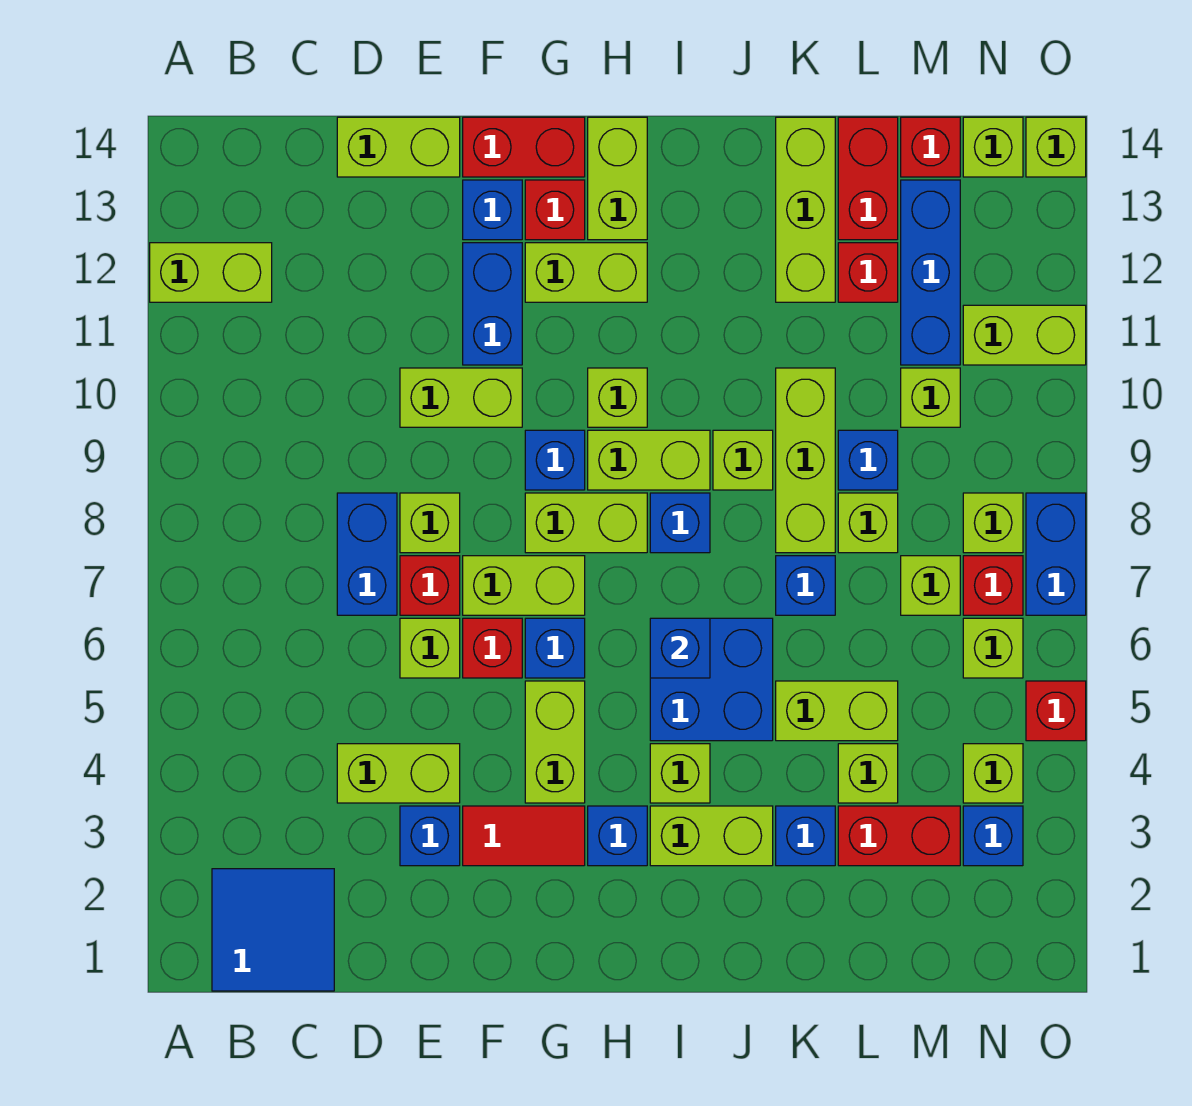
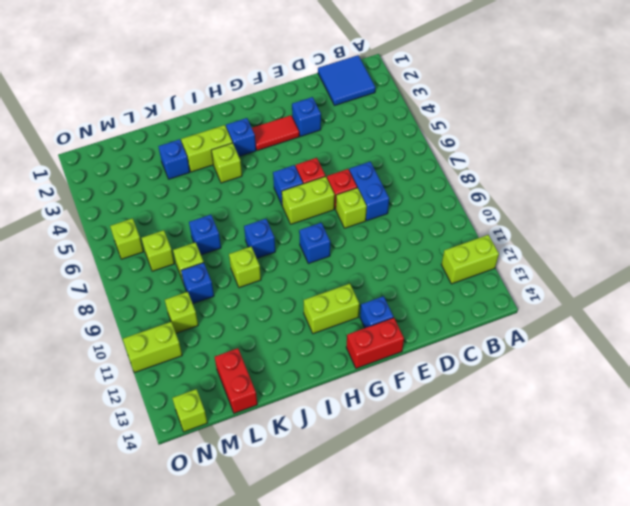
none -> lime 1x2 brick [337,744,460,803]
none -> lime 1x2 brick [337,117,460,177]
none -> lime 1x1 brick [400,618,460,678]
none -> lime 1x2 brick [400,368,522,427]

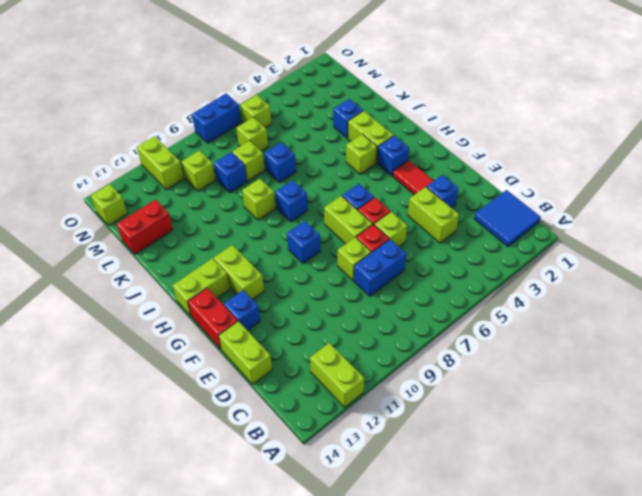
none -> lime 1x2 brick [400,368,522,427]
none -> blue 1x2 brick [463,243,522,365]
none -> lime 1x2 brick [525,681,585,803]
none -> lime 1x2 brick [525,493,647,553]

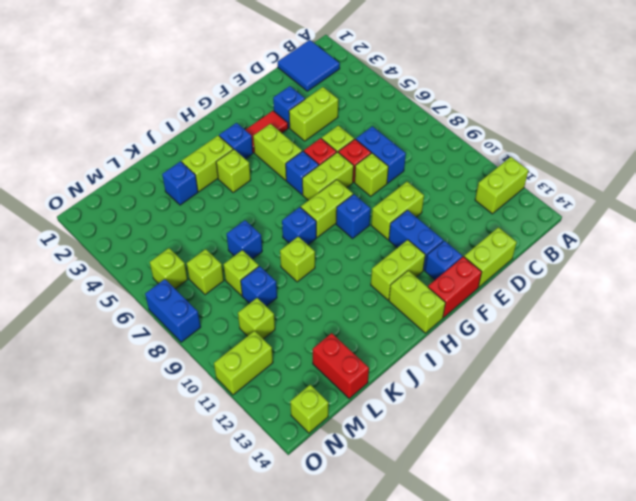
none -> red 1x1 brick [525,180,585,240]
none -> lime 1x2 brick [588,430,710,490]
none -> lime 1x1 brick [588,368,647,427]
none -> blue 2x2 brick [650,618,773,741]

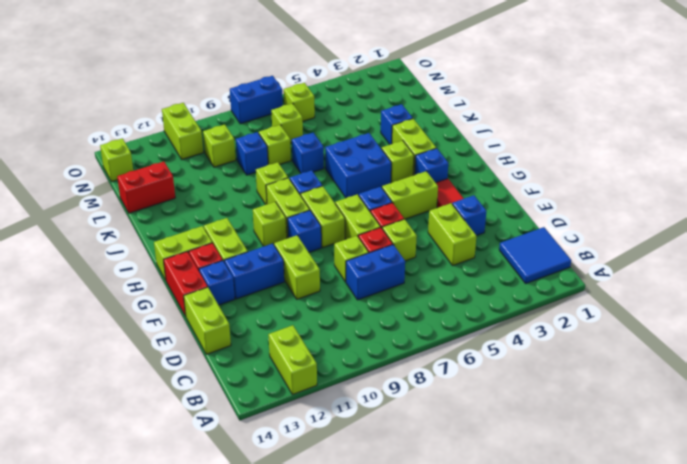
none -> lime 1x2 brick [776,681,898,741]
none -> lime 1x3 brick [776,368,835,553]
none -> lime 1x3 brick [776,117,835,302]
none -> red 1x2 brick [838,806,960,866]

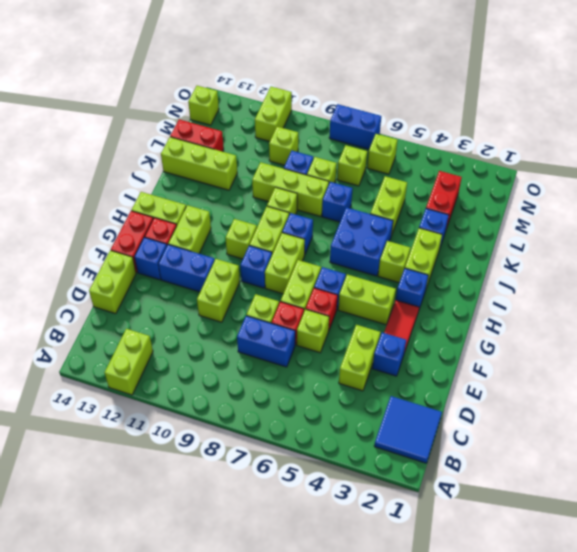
none -> lime 1x1 brick [838,744,898,803]
none -> red 1x1 brick [838,243,898,302]
none -> blue 1x3 brick [901,180,960,365]
none -> red 1x1 brick [901,117,960,177]

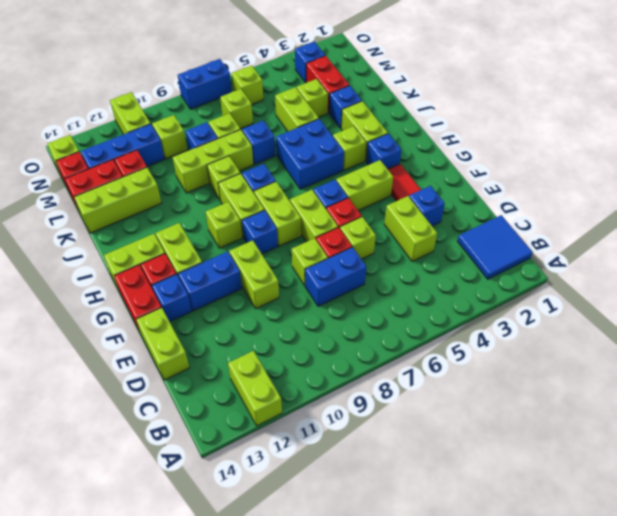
none -> lime 1x1 brick [963,744,1023,803]
none -> red 1x1 brick [963,556,1023,615]
none -> lime 1x1 brick [963,493,1023,553]
none -> red 1x1 brick [1026,681,1086,741]

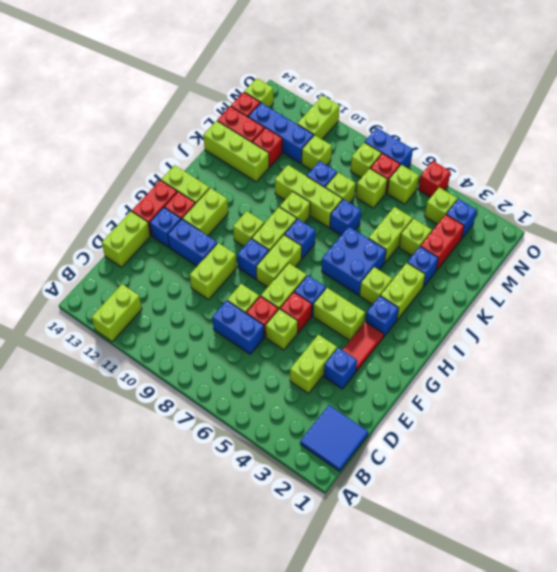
none -> lime 1x1 brick [1026,117,1086,177]
none -> blue 1x1 brick [650,618,710,678]

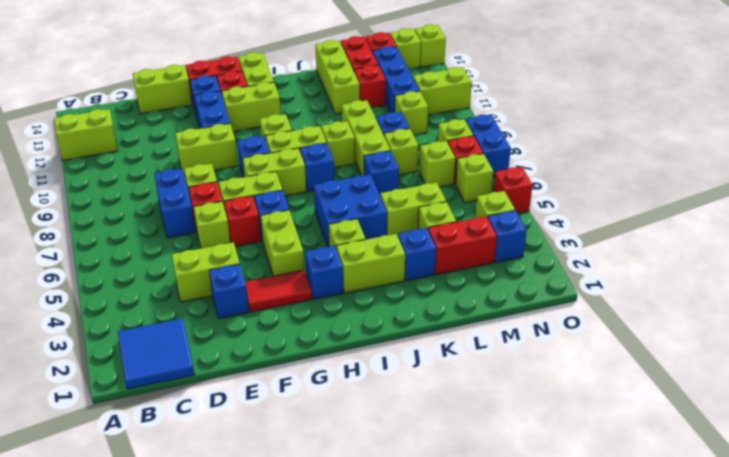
none -> blue 1x1 brick [650,618,710,678]

